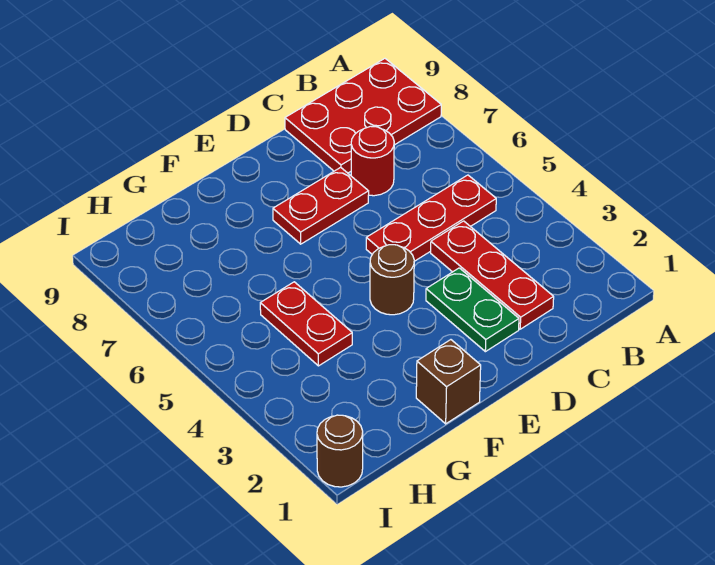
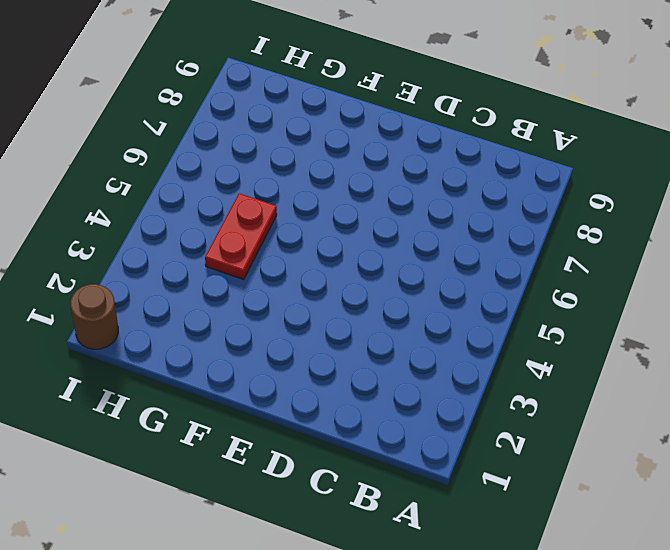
none -> red 2x3 plate [285,59,441,173]
none -> red 1x3 plate [366,175,496,261]

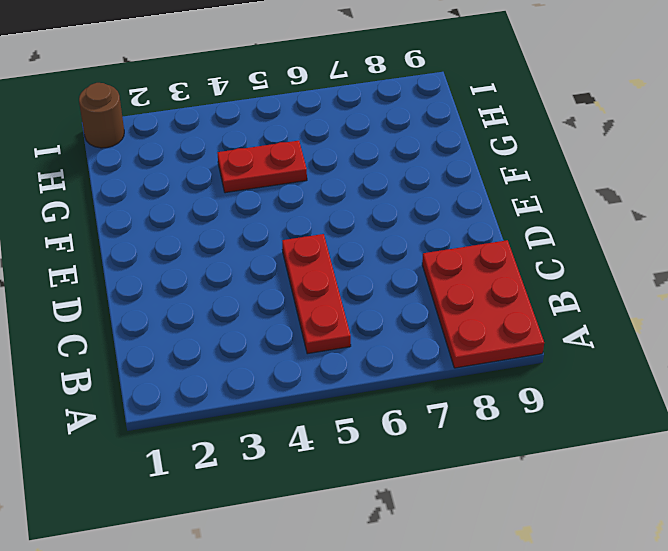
none -> red 1x3 plate [431,221,554,329]
none -> red 1x1 round brick [351,126,394,196]

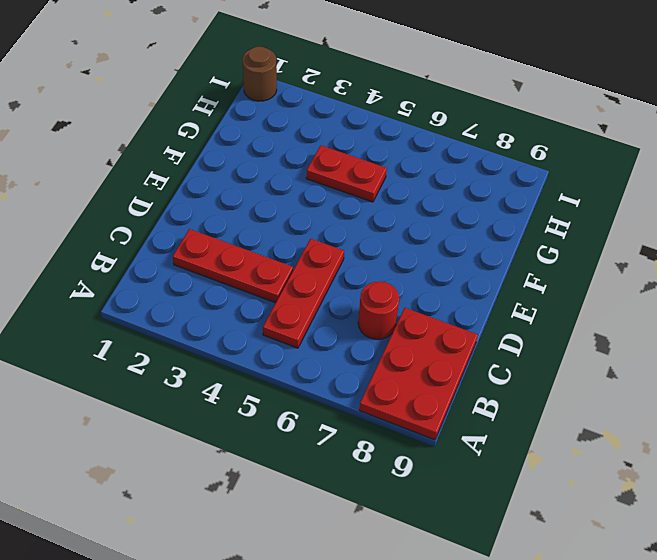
none -> green 1x2 plate [426,268,519,352]
none -> red 1x2 plate [273,167,369,244]

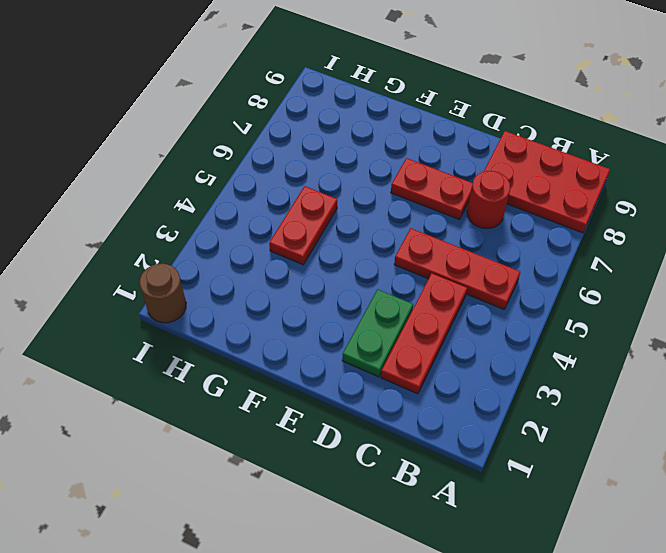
none -> brown 1x1 round brick [370,245,414,315]
none -> brown 1x1 brick [416,340,481,424]

